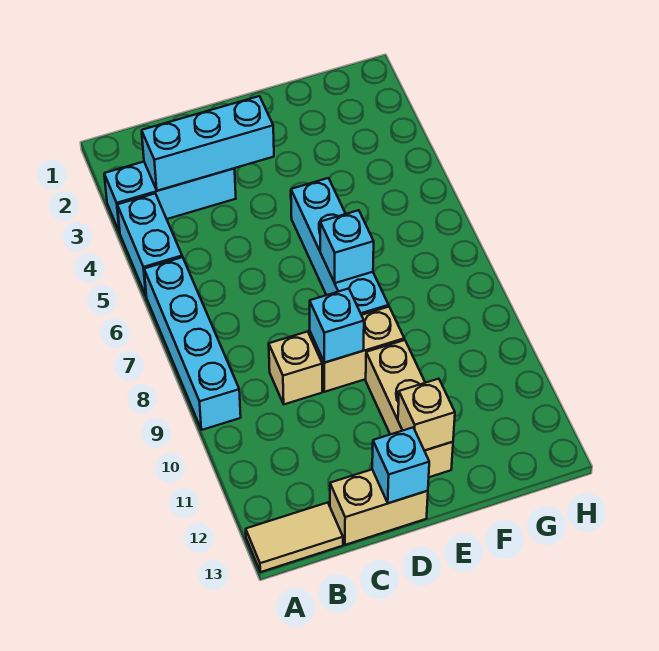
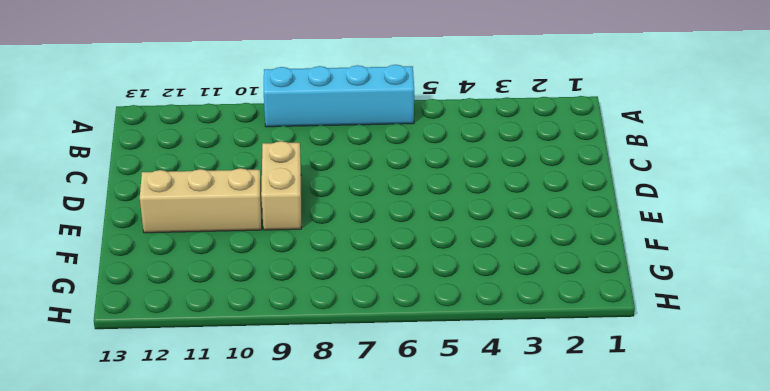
none -> cyan 1x3 brick [104,162,236,233]
none -> cyan 1x2 brick [117,194,182,296]
none -> tan 1x2 tile [246,503,343,572]

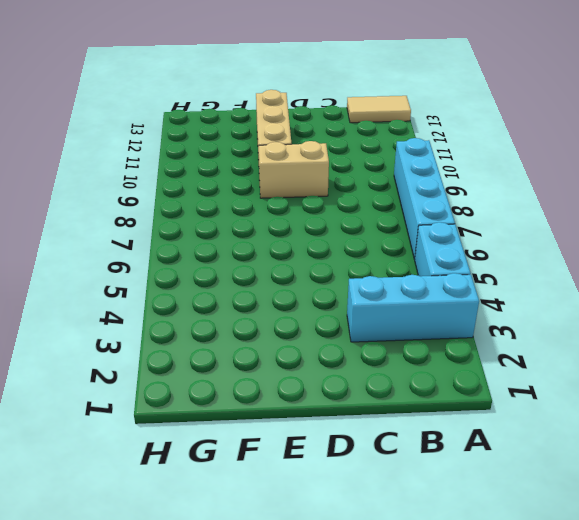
none -> tan 1x1 brick [269,332,322,404]
none -> tan 1x2 brick [330,470,428,545]
none -> cyan 1x4 brick [291,178,389,315]

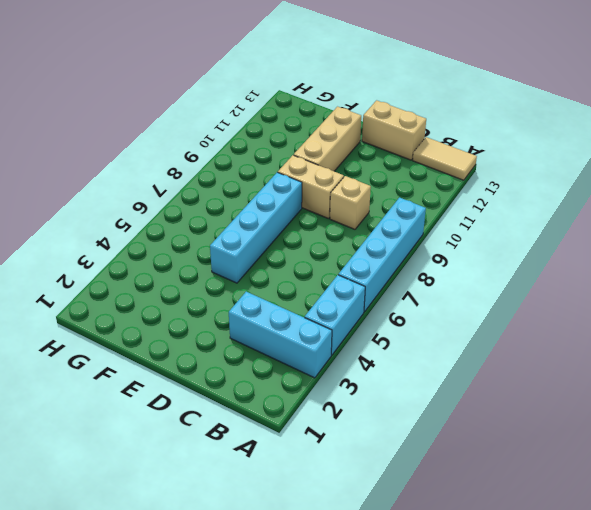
none -> cyan 1x3 brick [142,96,274,191]
none -> cyan 1x1 brick [310,289,364,363]
none -> cyan 1x1 brick [372,428,429,503]

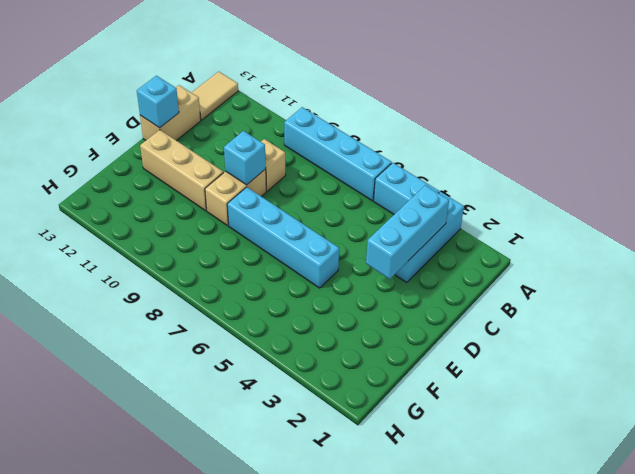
none -> cyan 1x1 brick [320,210,374,283]
none -> tan 1x1 brick [398,379,455,451]

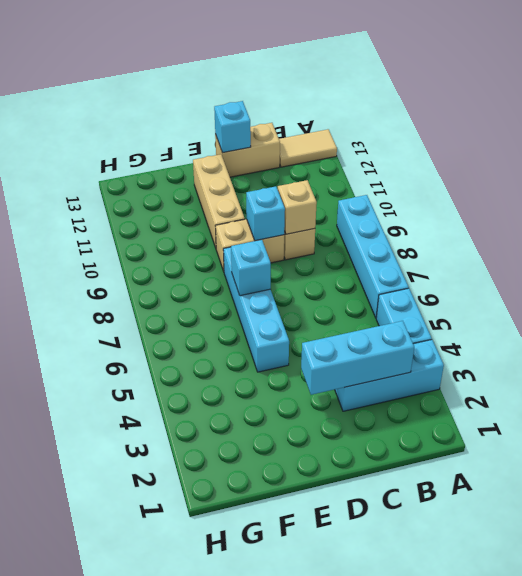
tan 1x1 brick [278,180,317,234] -> tan 1x1 brick moved to [398,379,455,451]

